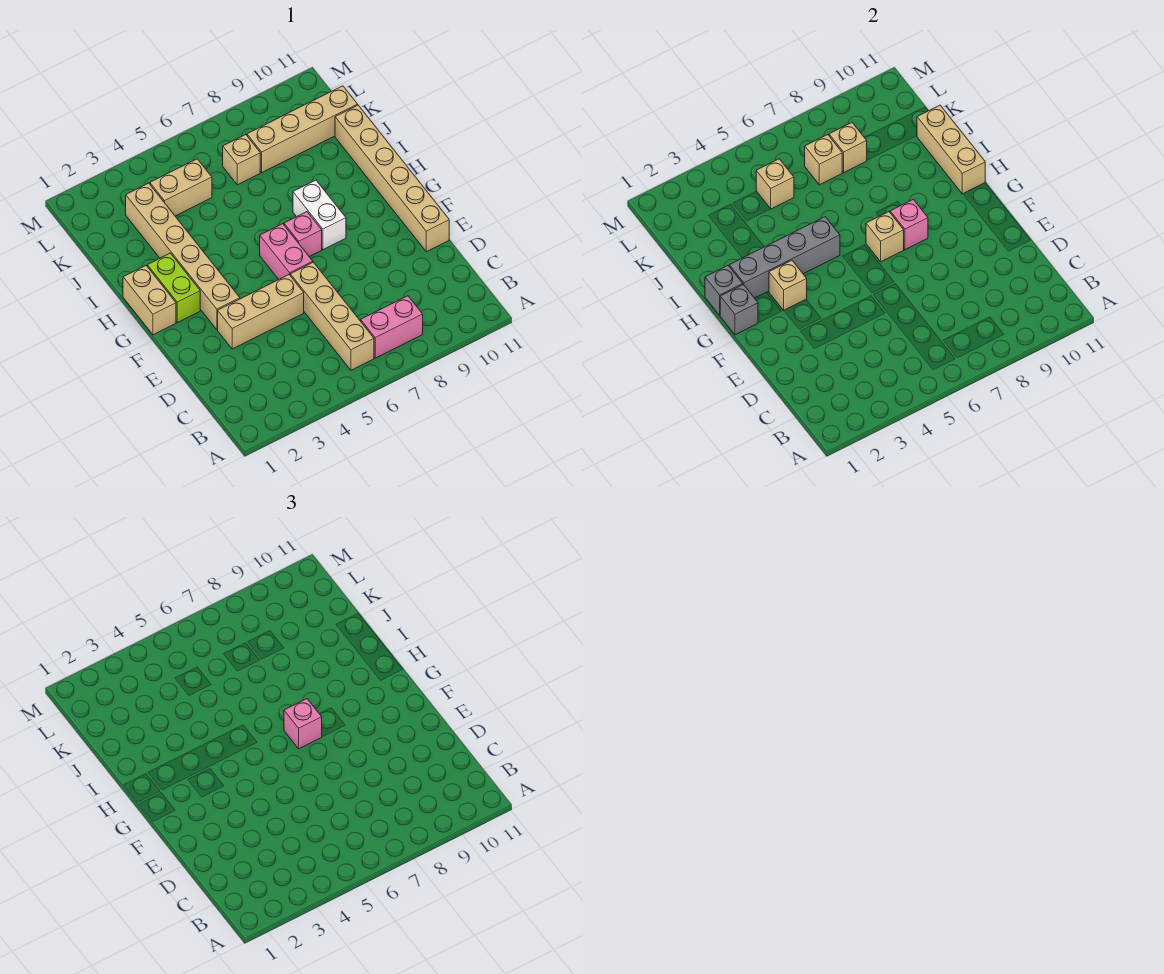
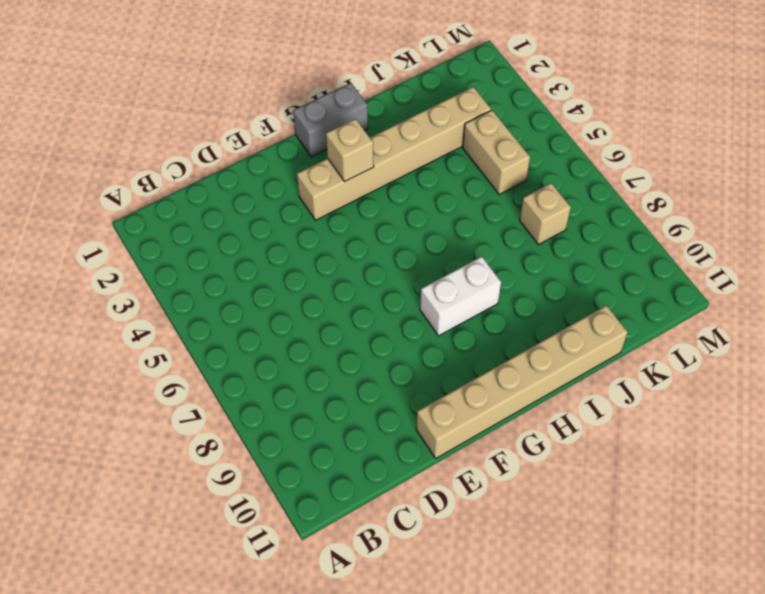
grey 1x2 brick [293,83,368,157] -> tan 1x2 brick [123,266,176,335]
none -> tan 1x4 brick [290,262,374,370]
none -> pink 1x2 brick [361,296,423,358]
none -> tan 1x3 brick [218,275,304,349]

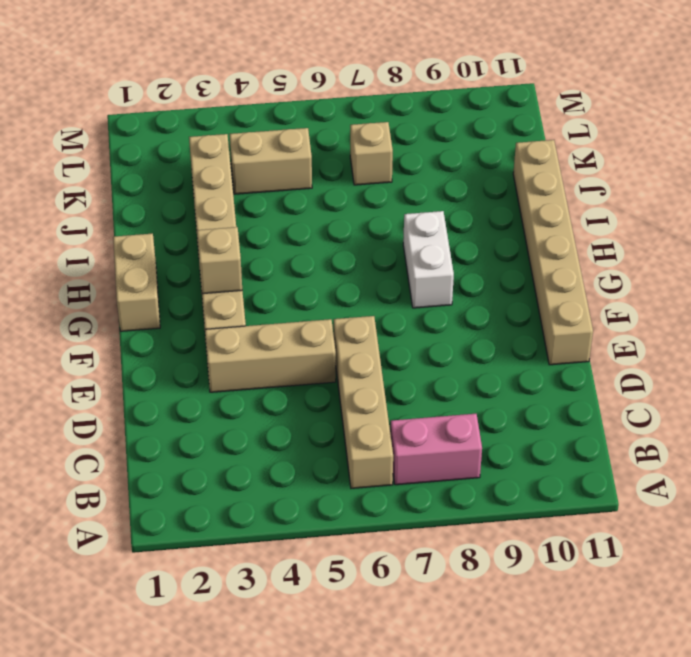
none -> pink 1x2 brick [260,224,313,279]
none -> lime 1x2 brick [147,253,200,323]
none -> pink 1x1 brick [284,212,322,257]

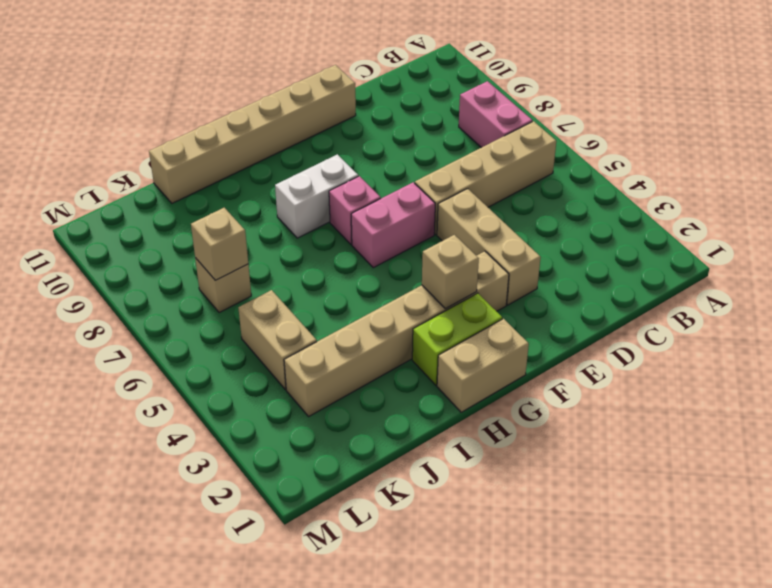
none -> tan 1x4 brick [247,86,358,172]
none -> grey 1x1 brick [720,285,758,335]
none -> tan 1x1 brick [866,212,904,262]

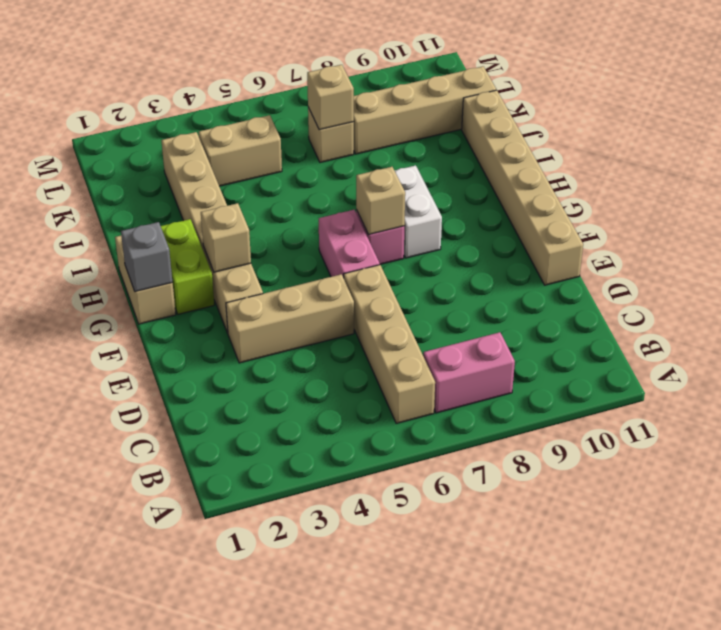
none -> pink 1x1 brick [890,199,928,250]
none -> grey 1x1 brick [705,266,743,315]
none -> grey 1x4 brick [729,217,840,298]

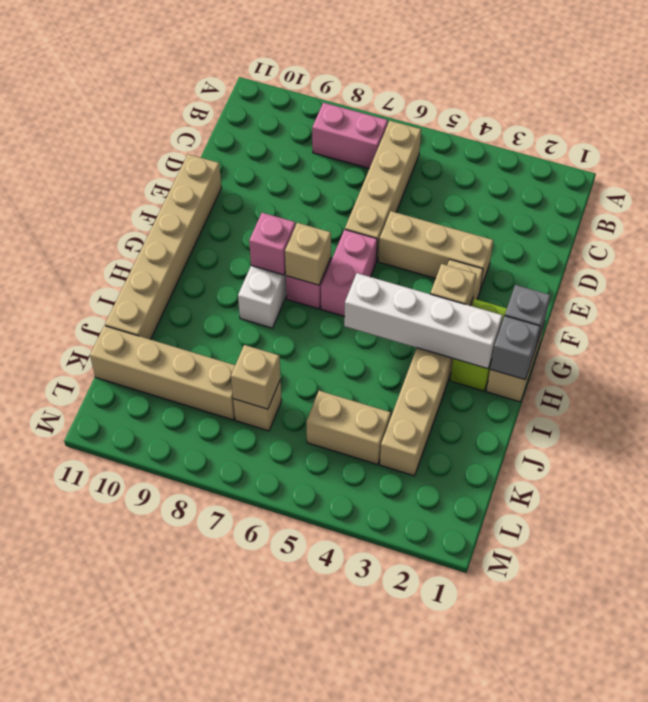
white 1x4 brick [344,273,503,369] -> grey 1x4 brick [729,217,840,298]
none -> tan 1x3 brick [917,105,985,194]
none -> tan 1x1 brick [756,159,794,209]
none -> tan 1x1 brick [829,123,867,172]

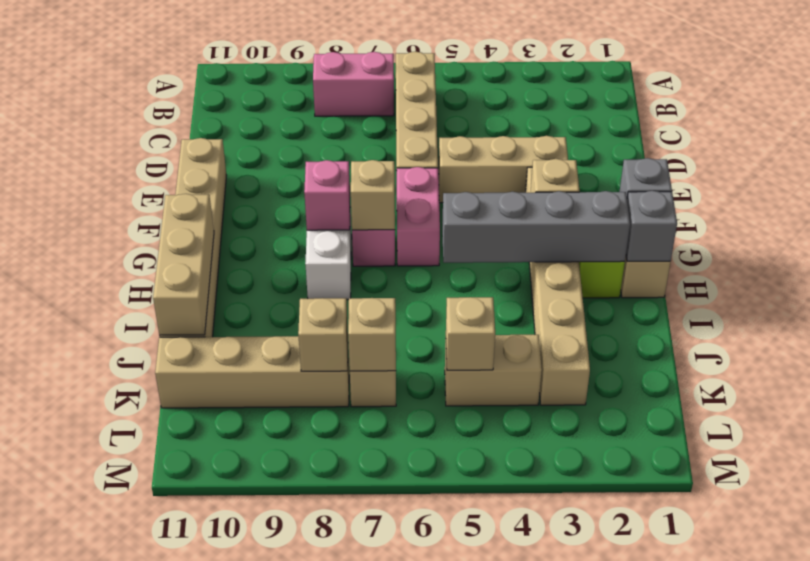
none -> pink 1x1 brick [284,699,322,749]

